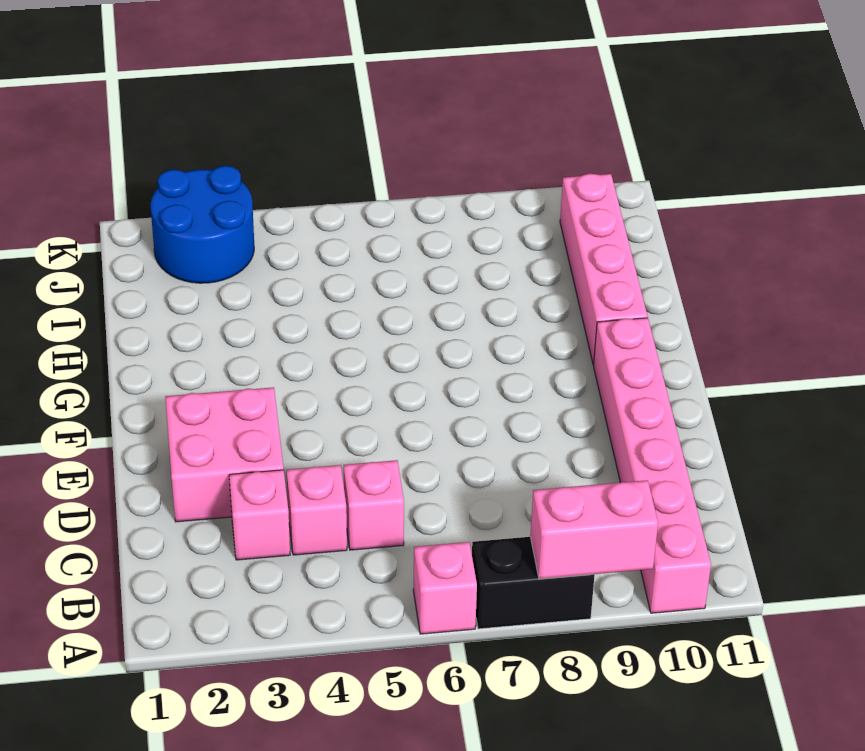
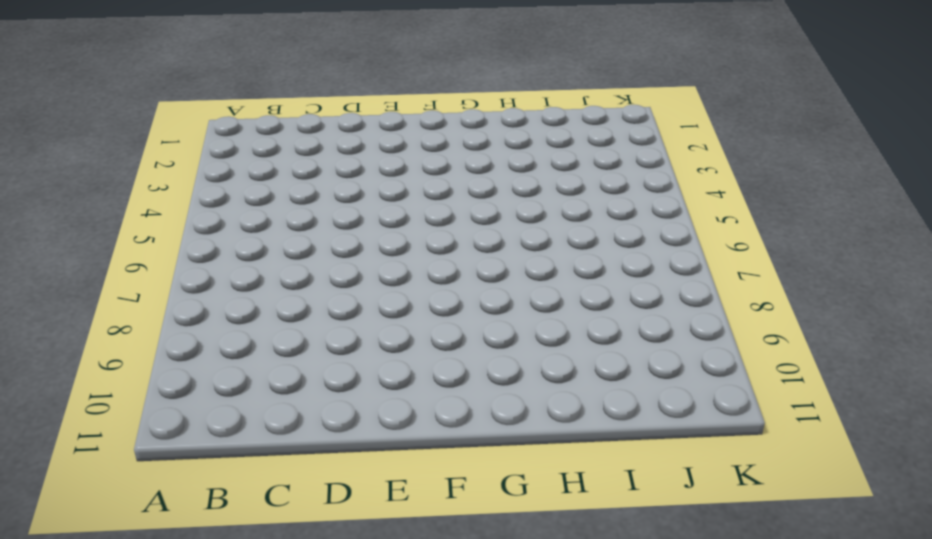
none -> pink 1x1 brick [413,542,477,634]
none -> black 1x2 brick [472,537,595,629]

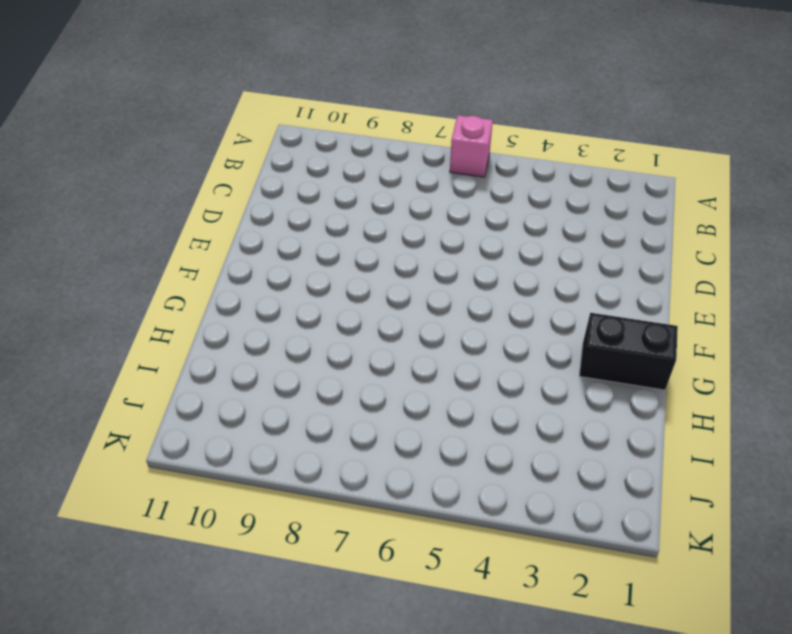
black 1x2 brick [579,313,678,390] -> black 1x2 brick moved to [472,537,595,629]
none -> pink 1x6 brick [594,318,711,613]
none -> pink 1x1 brick [229,470,290,560]

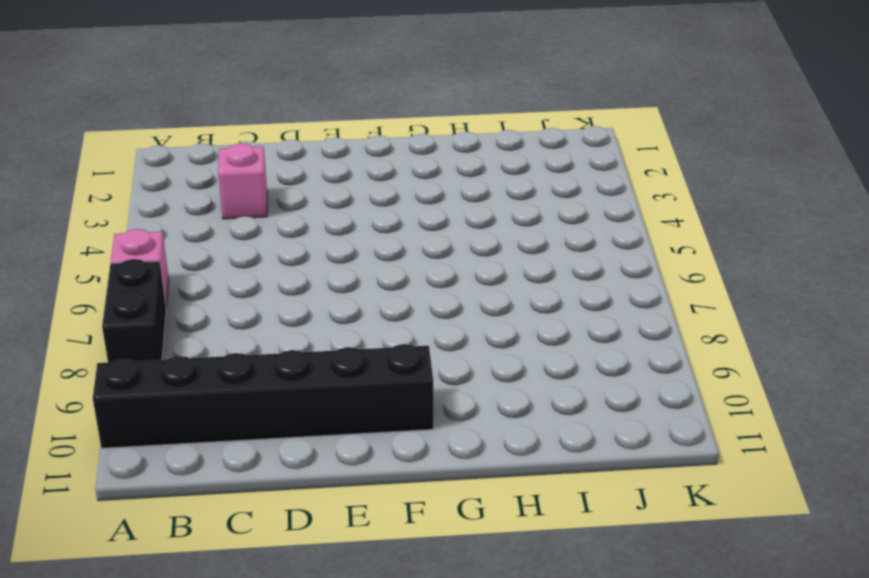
black 1x6 brick [93,344,433,448] -> pink 1x6 brick [594,318,711,613]
none -> pink 1x1 brick [287,465,347,555]
none -> pink 1x1 brick [344,460,404,550]

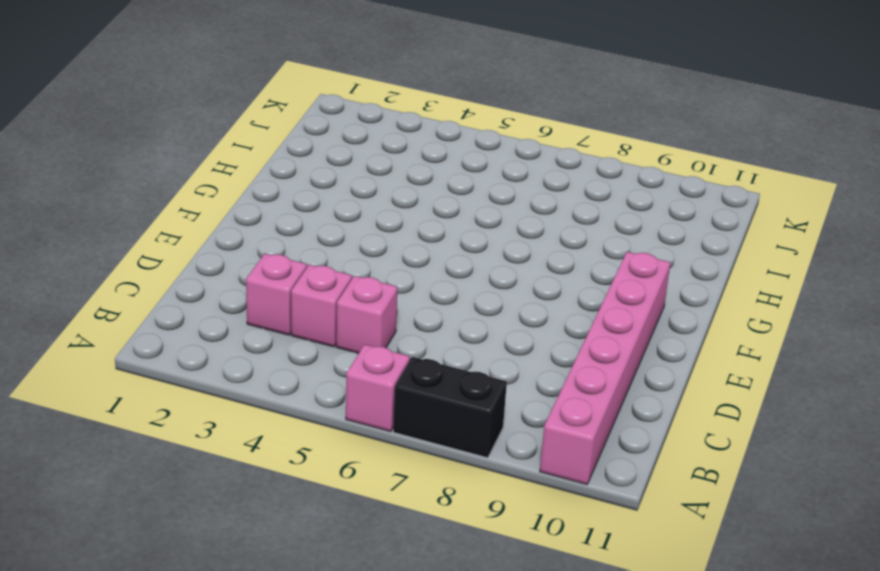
none -> pink 2x2 brick [165,387,284,522]
none -> pink 1x4 brick [560,174,648,365]

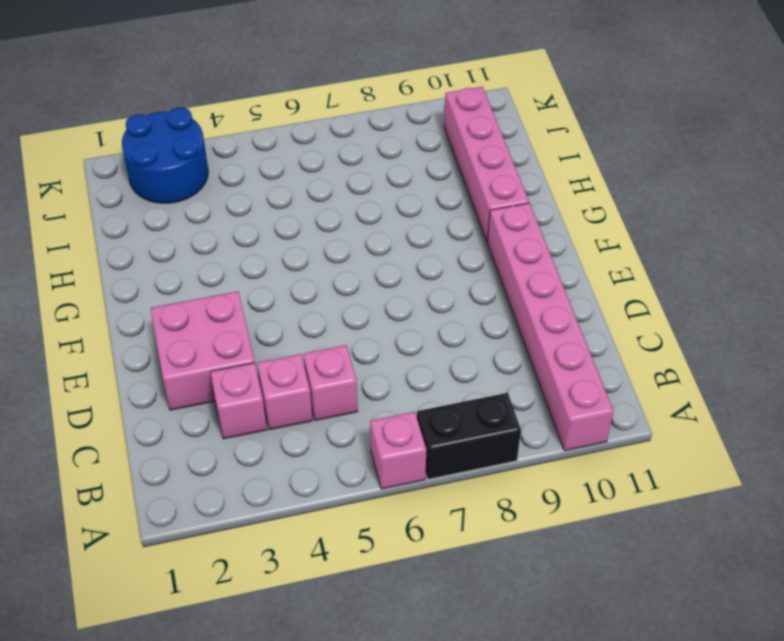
none -> pink 1x2 brick [530,480,658,579]

